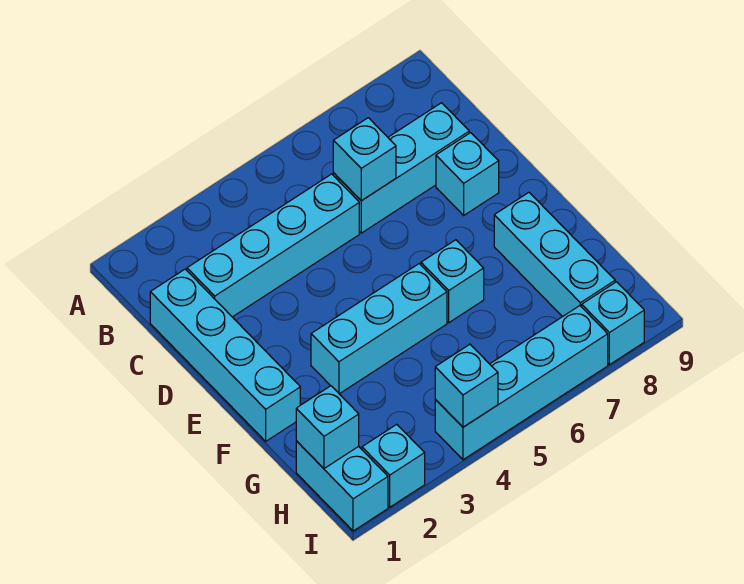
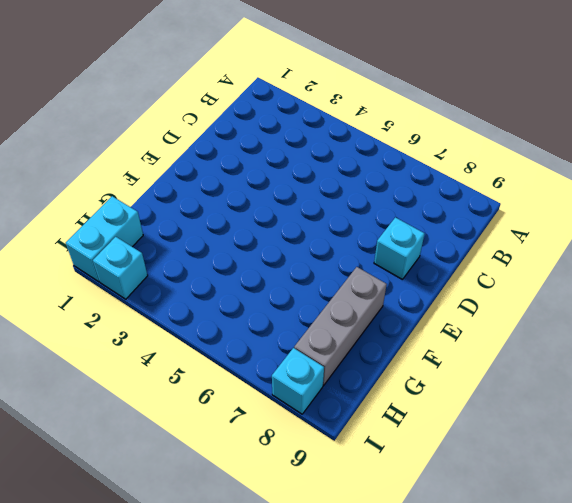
grey 1x3 brick [294,267,387,385] -> cyan 1x3 brick [494,193,615,317]
none -> cyan 1x4 brick [150,269,300,441]
none -> cyan 1x4 brick [187,174,359,317]
none -> cyan 1x3 brick [333,103,469,233]

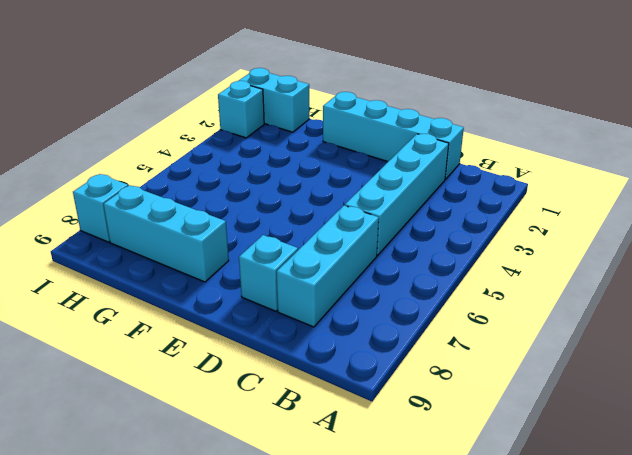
none -> cyan 1x3 brick [311,264,447,394]
none -> cyan 1x1 brick [421,240,484,323]
none -> cyan 1x4 brick [435,306,608,460]

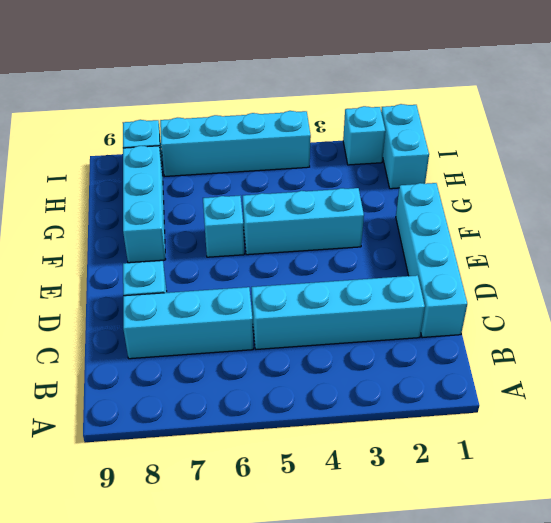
none -> cyan 1x1 brick [333,118,396,201]
none -> cyan 1x1 brick [296,386,359,468]
none -> cyan 1x1 brick [435,344,498,427]

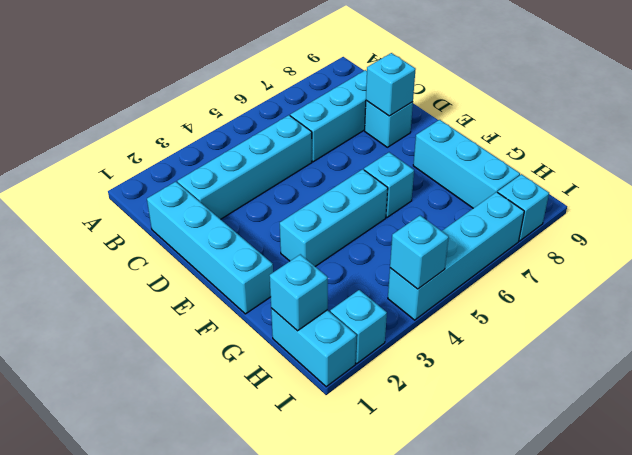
cyan 1x1 brick [366,53,416,116] -> cyan 1x1 brick moved to [333,118,396,201]

